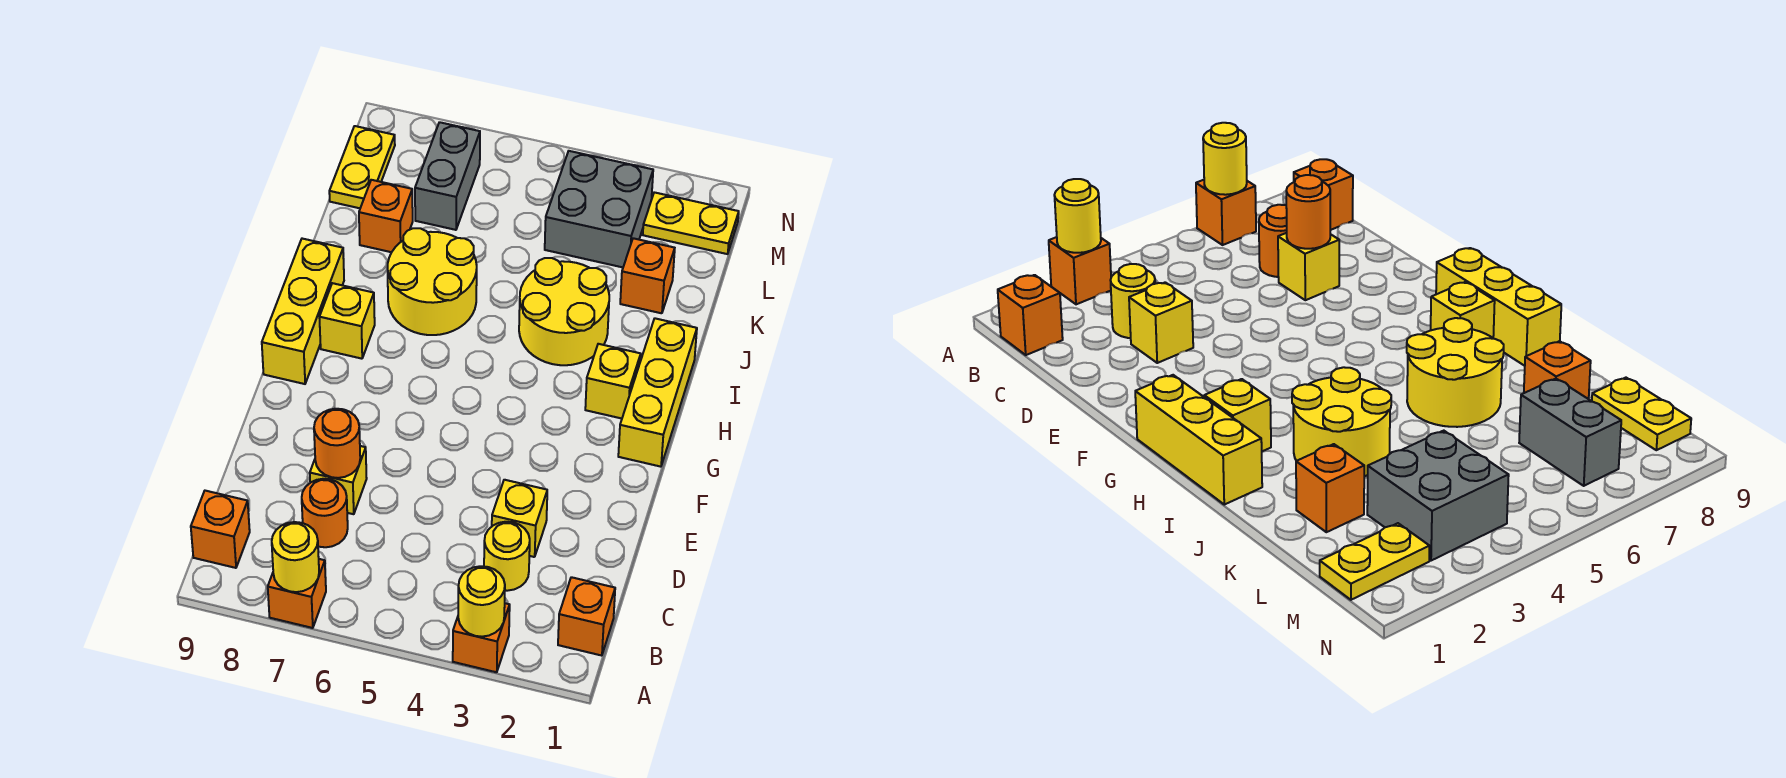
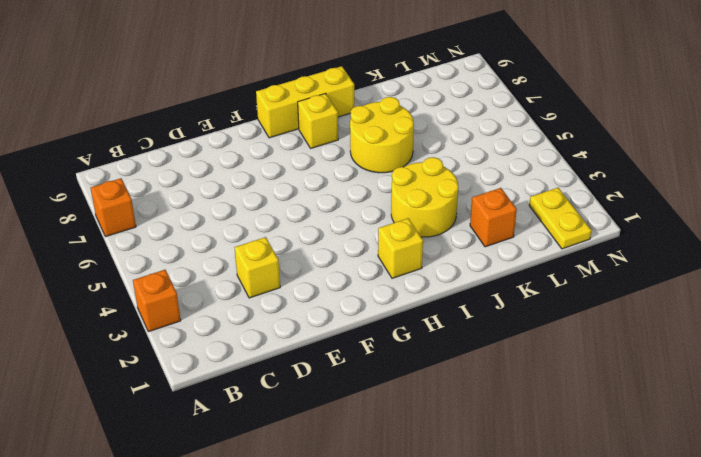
none -> orange 1x1 brick [558,577,615,656]
none -> orange 1x1 brick [191,491,250,568]
none -> yellow 1x1 round brick [484,522,530,591]

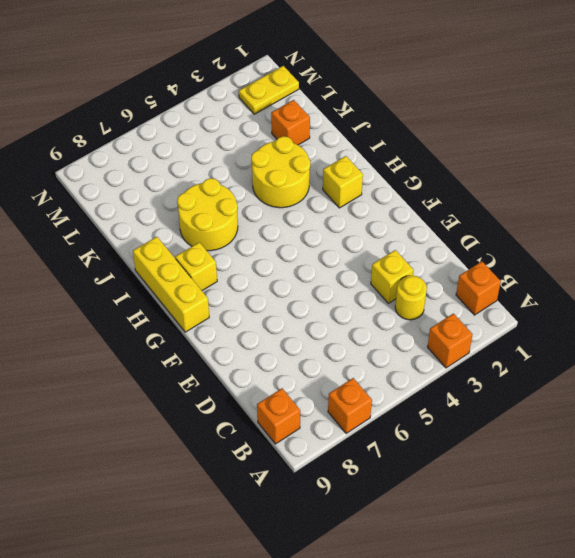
none -> orange 1x1 round brick [302,479,348,547]
none -> yellow 1x1 brick [310,446,367,514]
none -> yellow 1x3 brick [618,318,697,467]

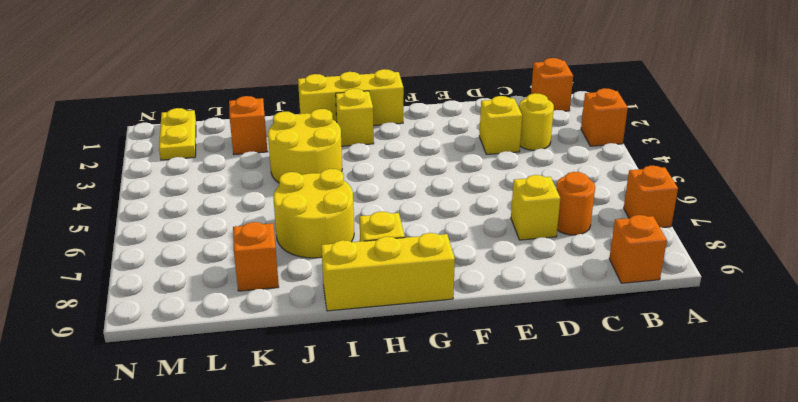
none -> grey 2x2 brick [545,151,653,267]
none -> grey 1x2 brick [415,122,480,230]
none -> yellow 1x2 plate [329,126,395,208]

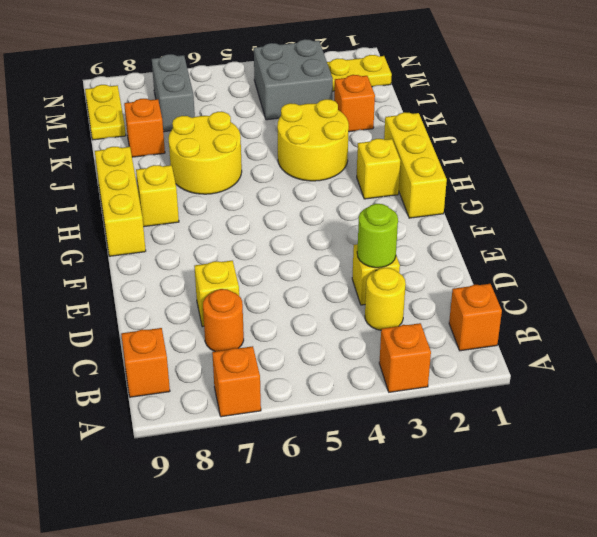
lime 1x1 round brick [357,204,398,268] -> none
none -> yellow 1x1 round brick [458,566,505,637]
none -> yellow 1x1 round brick [272,522,319,592]
none -> orange 1x1 round brick [314,409,360,478]

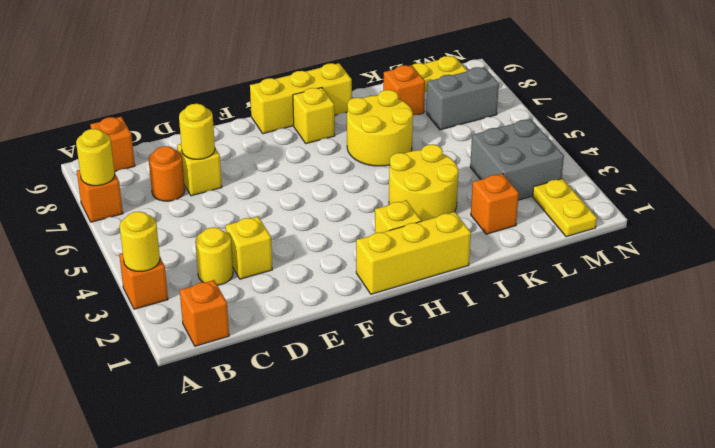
yellow 1x1 round brick [179,104,215,159] -> orange 1x1 round brick [314,409,360,478]

